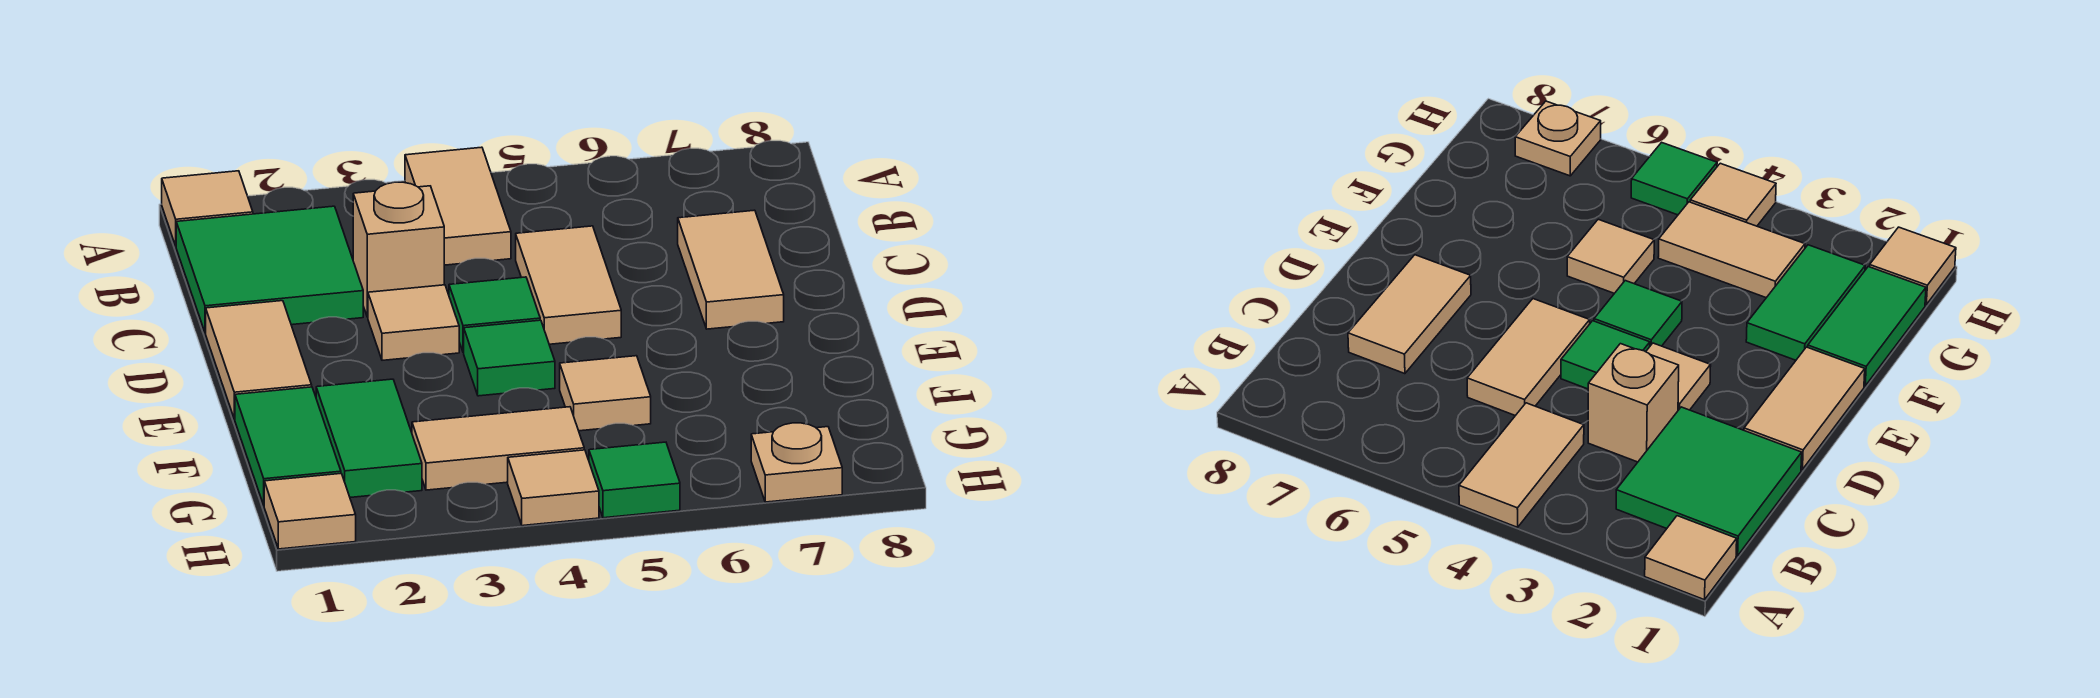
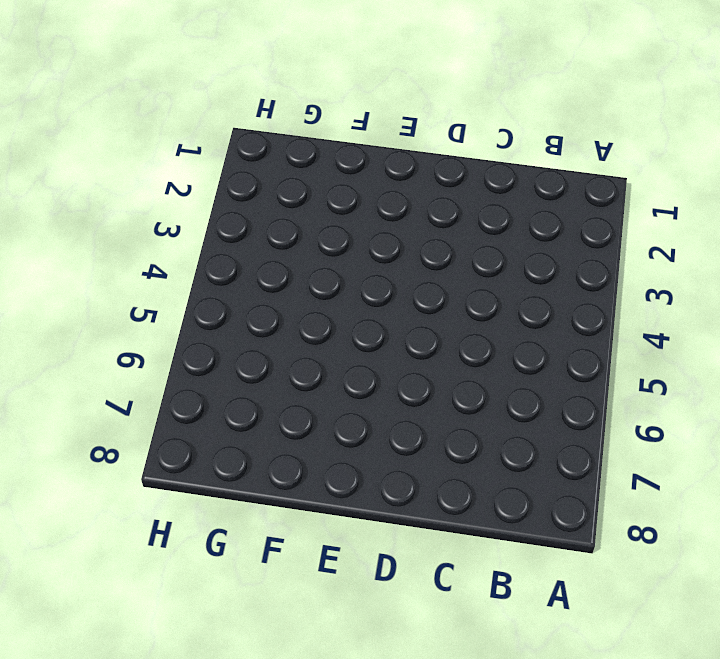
none -> tan 1x1 tile [162,171,253,246]
none -> tan 1x2 tile [405,147,511,265]
none -> green 2x2 tile [176,206,363,333]

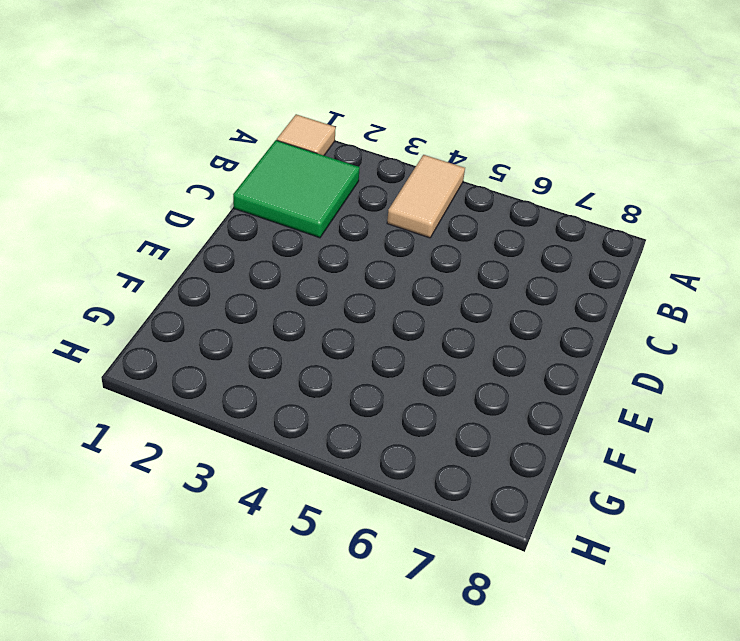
none -> tan 1x1 brick [353,182,444,317]
none -> tan 1x2 tile [516,226,621,344]
none -> tan 1x2 tile [678,210,784,329]

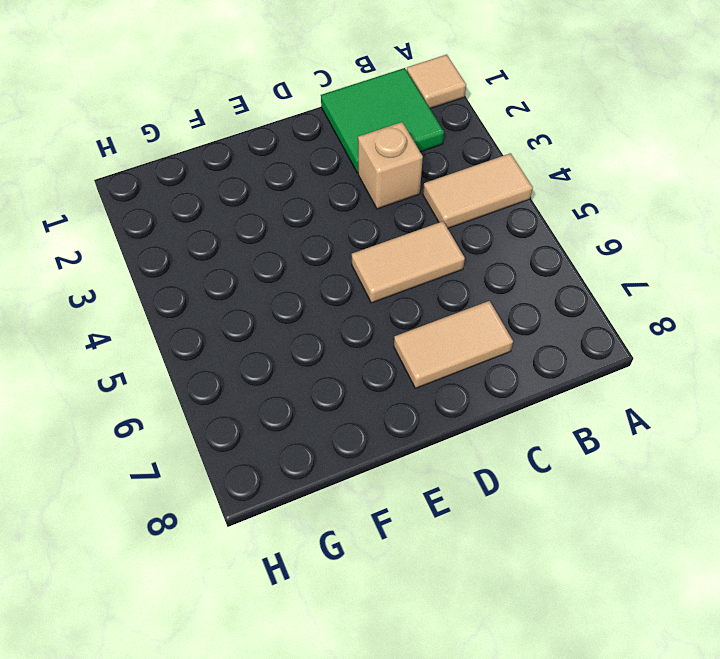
none -> tan 1x2 tile [206,301,312,419]
none -> tan 1x1 tile [368,285,459,360]
none -> green 1x1 tile [449,277,540,353]

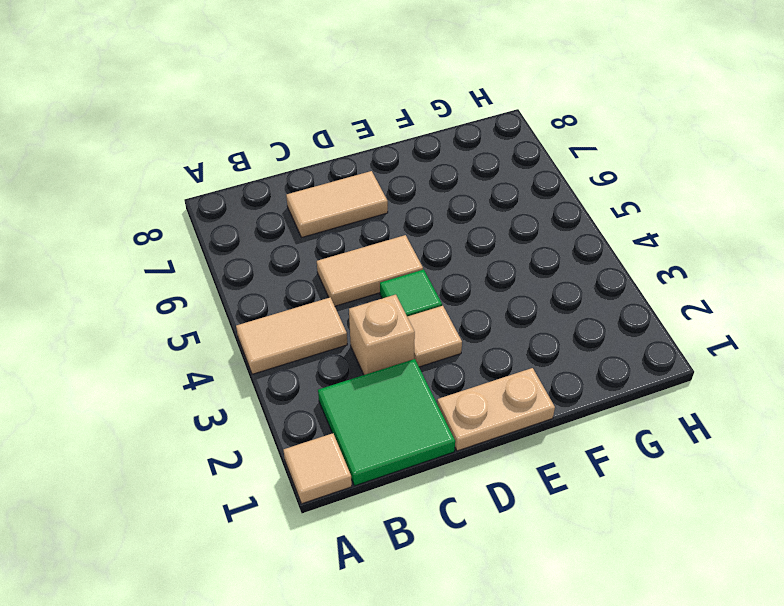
tan 1x2 plate [437,368,555,451] -> tan 1x2 tile [206,301,312,419]
none -> green 1x1 tile [464,320,555,396]
none -> green 1x2 tile [235,387,341,505]
none -> green 1x2 tile [316,379,422,497]

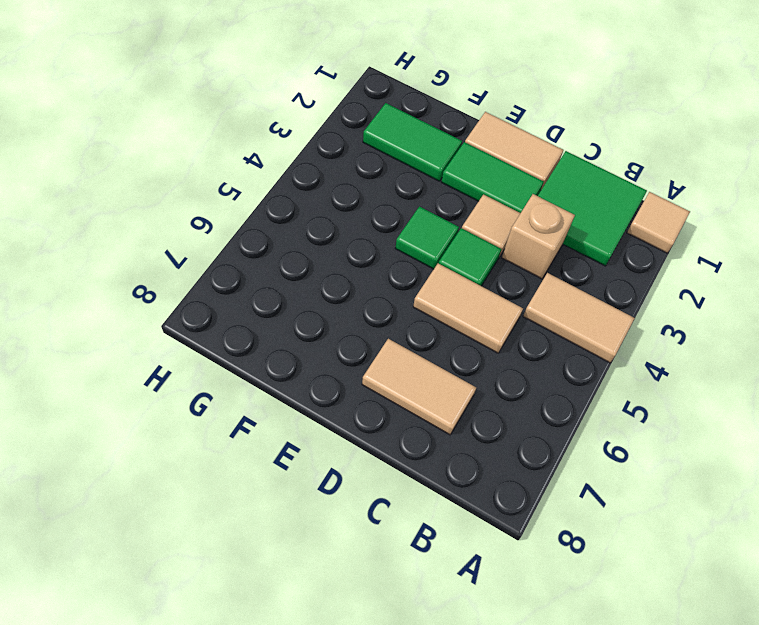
green 1x2 tile [442,142,544,213] -> green 1x2 tile moved to [235,387,341,505]
none -> tan 1x1 tile [560,356,651,431]
none -> tan 1x2 tile [412,407,584,490]
none -> tan 1x1 tile [264,474,356,549]

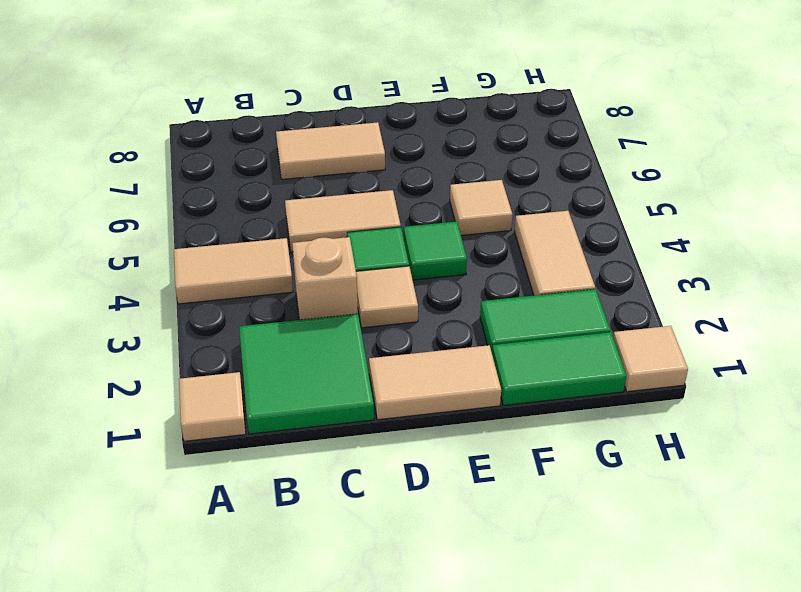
none -> tan 1x1 tile [508,450,599,526]
none -> green 1x1 tile [589,442,680,518]
none -> tan 1x1 plate [751,423,842,502]

